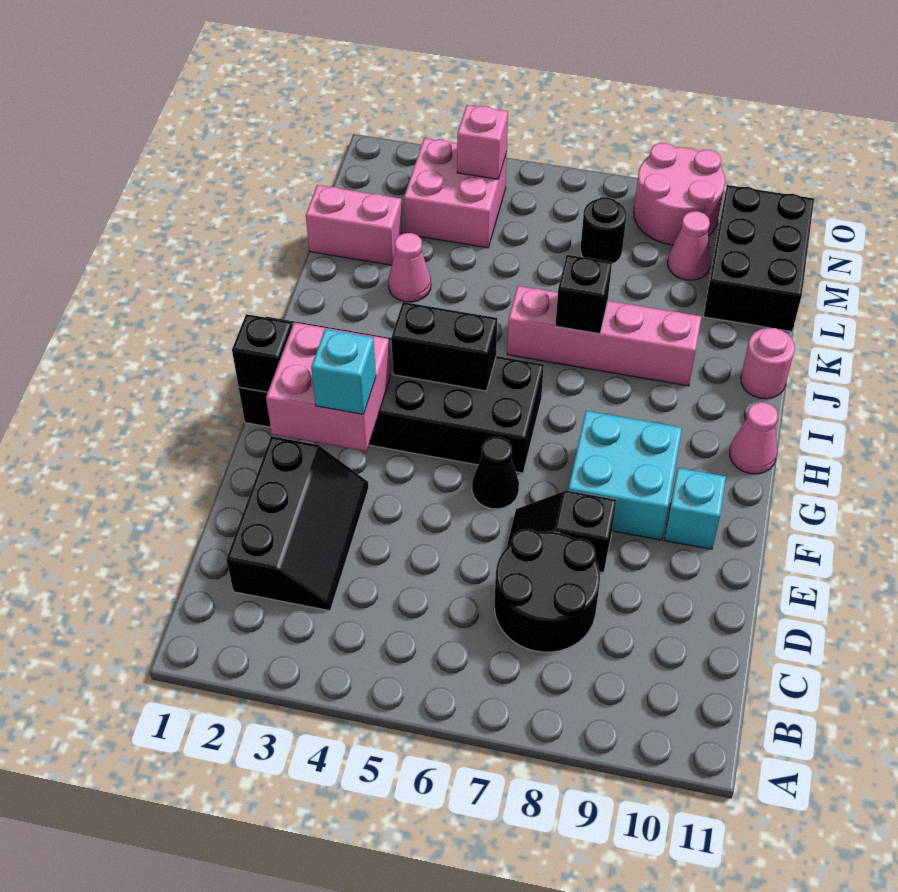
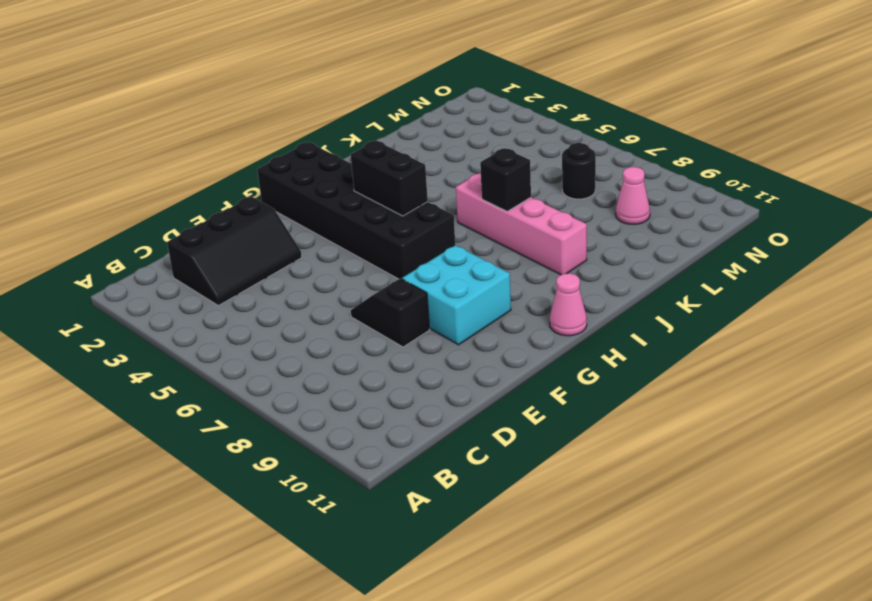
none -> black 2x2 round brick [495,529,600,652]
none -> black 1x1 cone [472,437,519,509]
none -> cyan 1x1 brick [665,468,726,549]

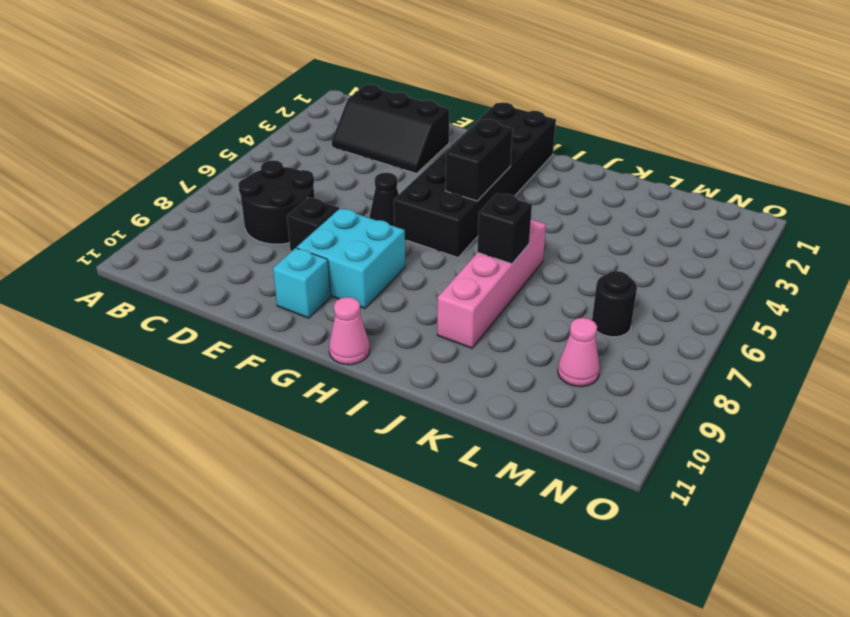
none -> pink 1x1 round brick [741,328,795,399]
none -> pink 1x1 cone [388,233,431,302]
none -> pink 1x2 brick [306,185,403,265]

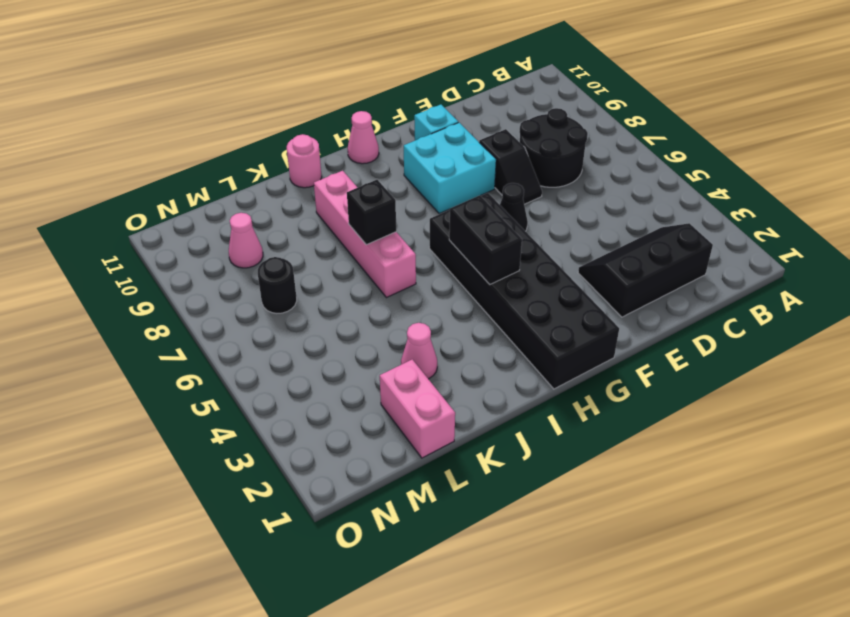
none -> black 2x3 brick [703,185,814,331]
none -> pink 2x2 brick [404,138,507,248]
none -> pink 2x2 round brick [634,143,725,245]

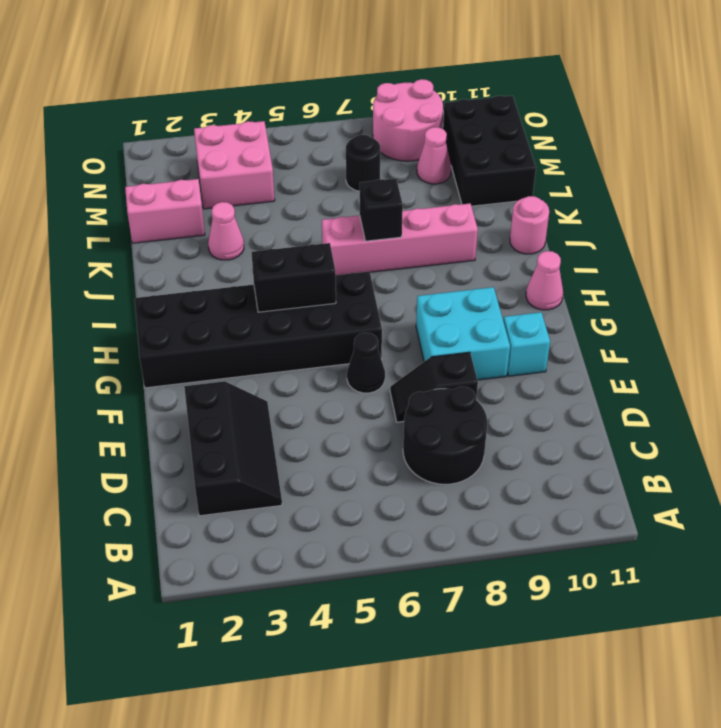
none -> pink 2x2 brick [266,322,390,451]
none -> black 1x1 brick [232,314,292,392]
none -> pink 1x1 brick [457,105,508,179]

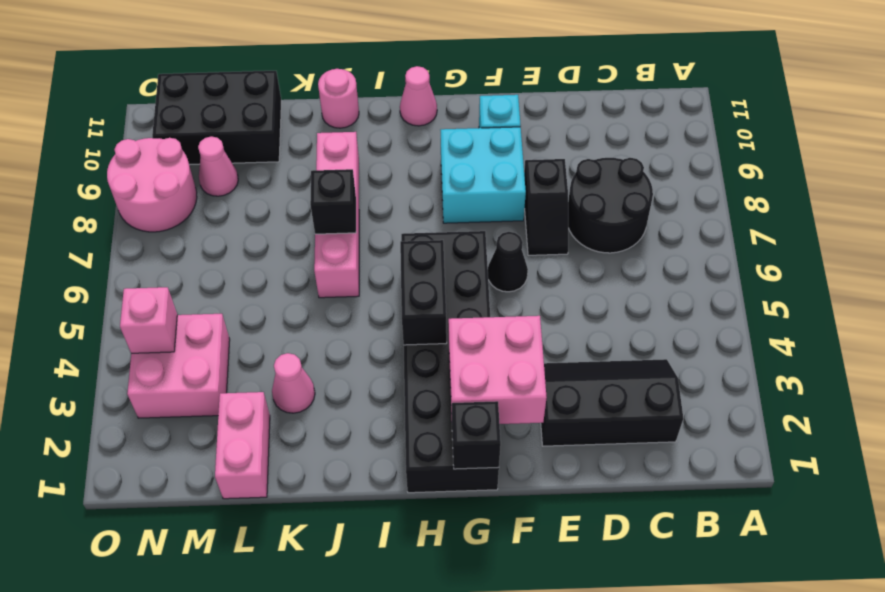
none -> black 1x1 round brick [581,197,626,264]
none -> cyan 1x1 brick [311,329,376,414]

